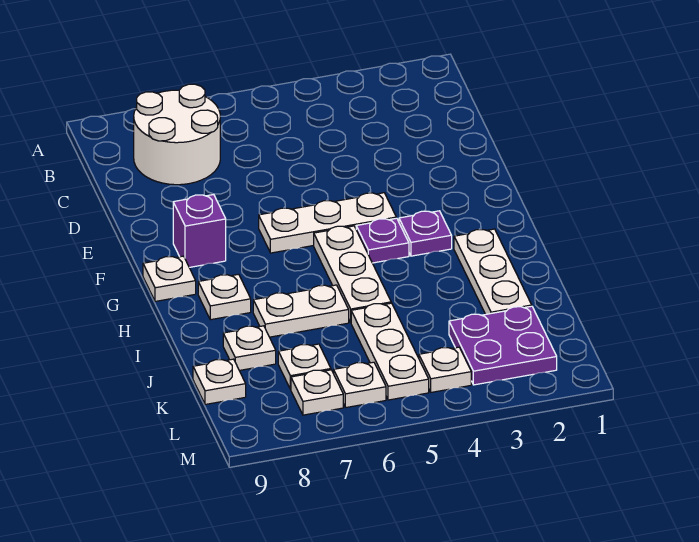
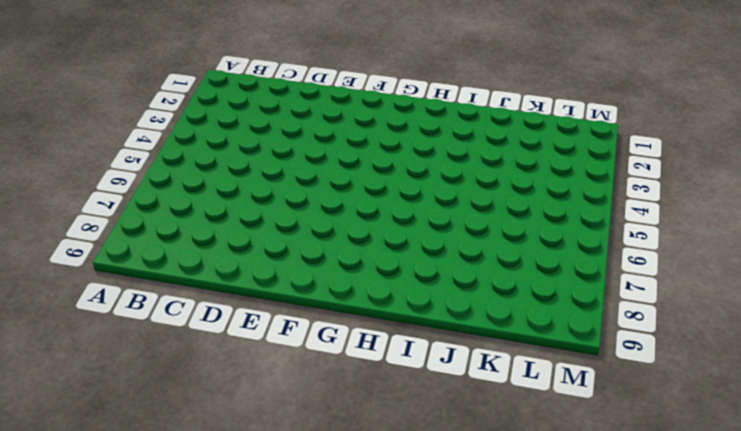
none -> white 2x2 round brick [134,84,220,185]
none -> white 1x3 plate [259,193,396,253]
none -> purple 1x1 brick [173,195,226,267]

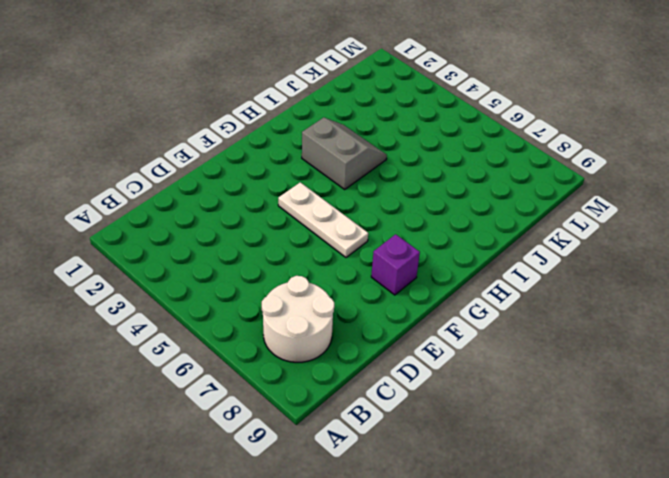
grey 2x2 slope [302,118,387,189] -> none
none -> purple 1x1 plate [399,211,452,256]
none -> purple 1x1 plate [356,218,409,263]
none -> white 1x3 plate [314,226,391,322]

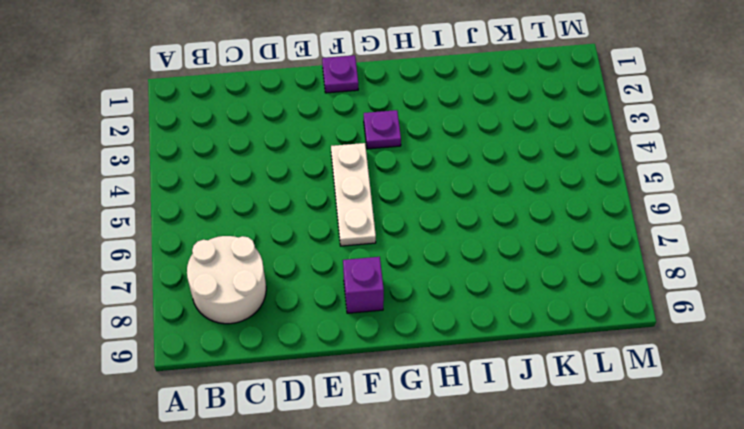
purple 1x1 plate [322,55,358,93] -> purple 1x1 plate moved to [356,218,409,263]
none -> white 1x3 plate [314,226,391,322]
none -> white 1x1 plate [143,256,196,301]
none -> white 1x3 plate [454,229,532,314]

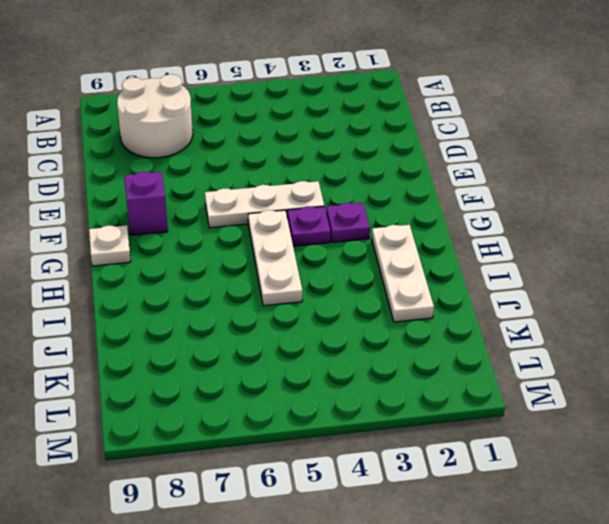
none -> white 1x1 plate [198,274,251,320]
none -> white 1x2 plate [253,285,349,337]
none -> white 1x3 plate [351,303,429,400]

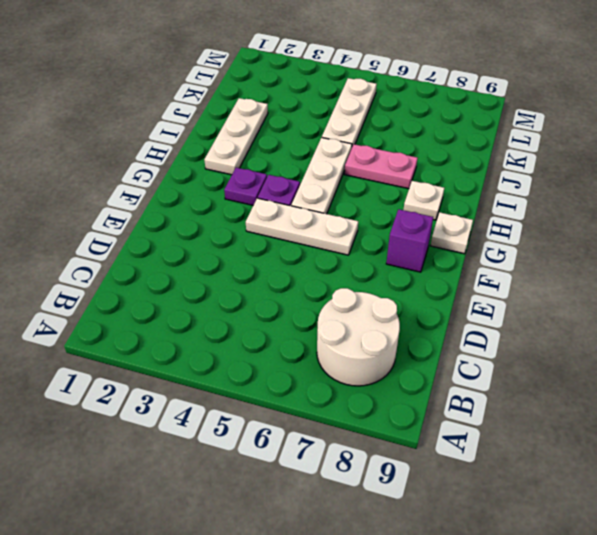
pink 1x2 plate [344,144,418,189] -> white 1x2 plate [253,285,349,337]
none -> white 1x1 plate [223,326,276,370]
none -> purple 2x2 plate [449,306,557,385]
none -> white 1x1 plate [278,344,331,389]

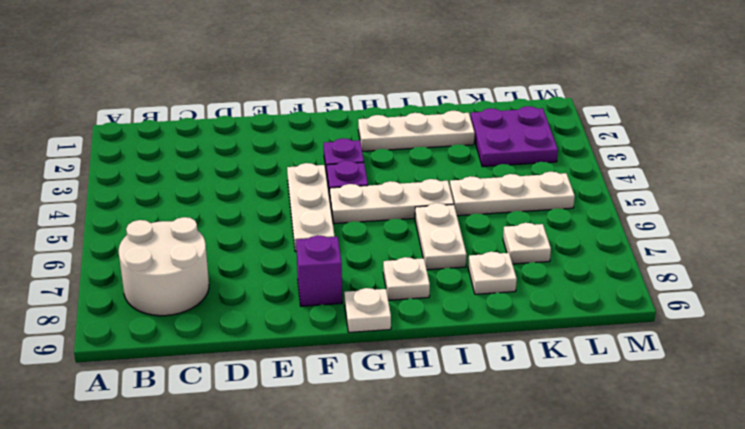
none -> white 1x1 plate [193,359,246,404]
none -> white 1x1 plate [419,347,471,392]
none -> white 1x1 plate [334,362,386,407]

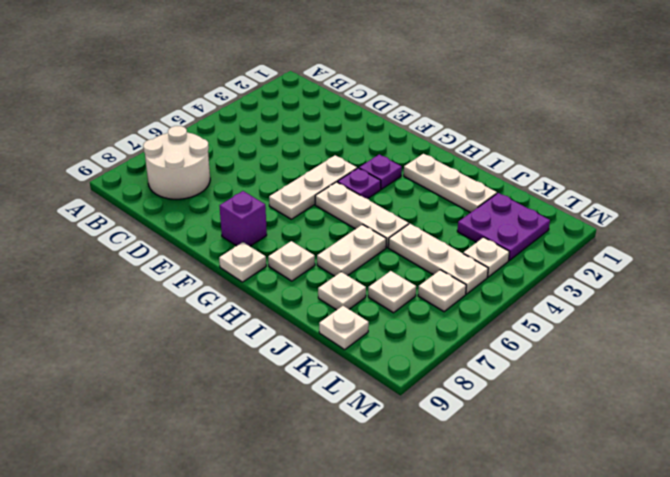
none -> white 1x1 plate [291,370,343,415]

